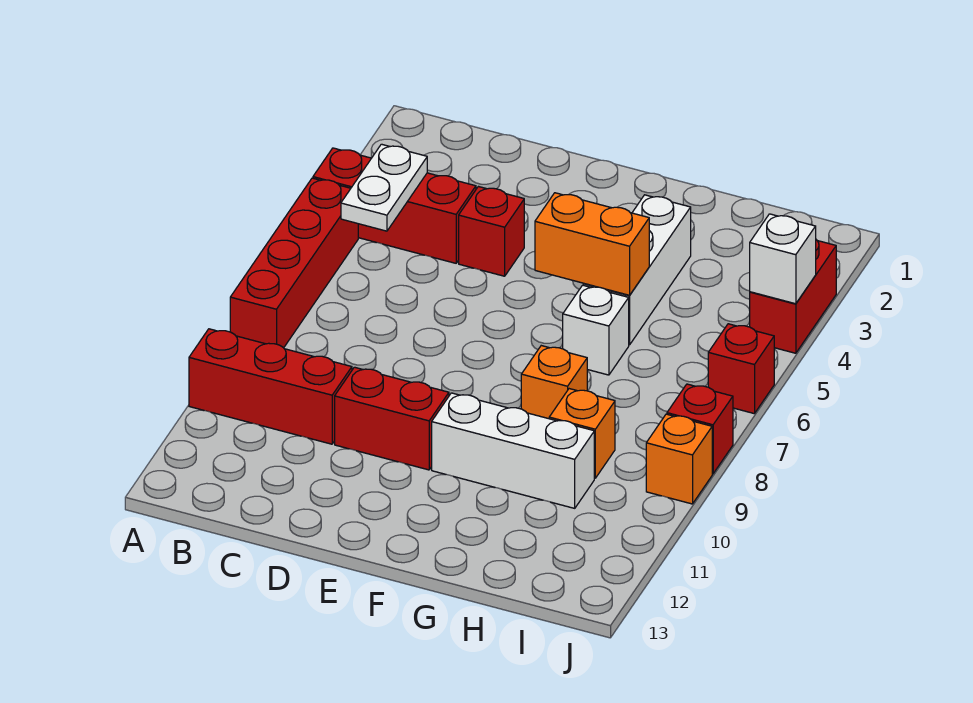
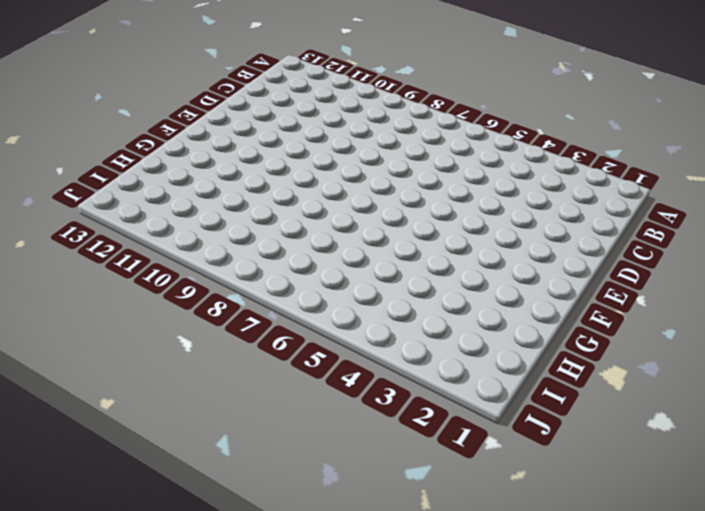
none -> red 1x3 brick [313,148,476,263]
none -> red 1x4 brick [230,178,358,348]
none -> red 1x3 brick [189,329,352,444]

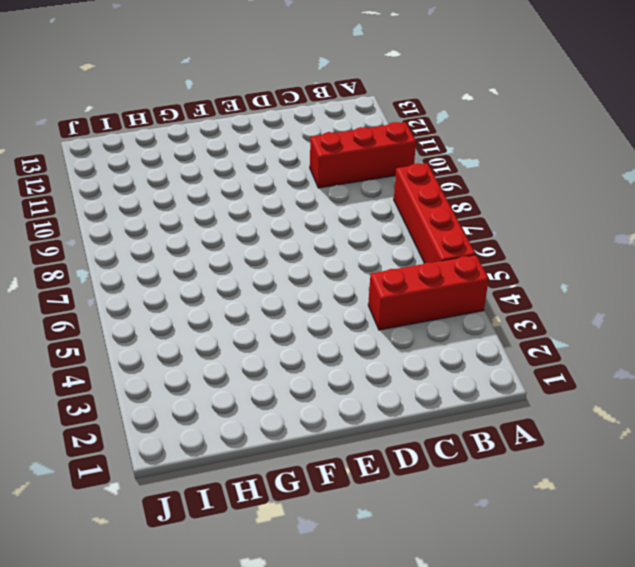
none -> red 1x1 brick [459,187,524,276]
none -> red 1x2 brick [335,367,449,470]
none -> white 1x3 brick [432,393,594,508]

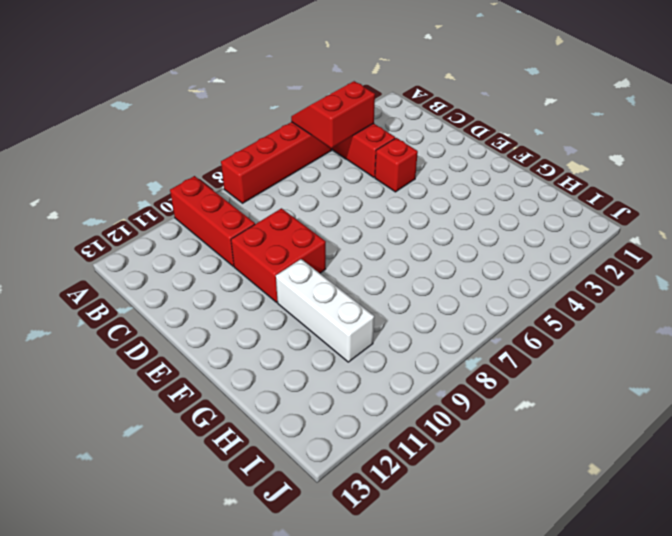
red 2x2 slope [291,81,375,148] -> white 1x2 plate [341,144,427,231]
red 2x2 brick [231,208,326,302] -> red 1x2 brick [335,367,449,470]
none -> white 1x3 brick [583,195,691,345]
none -> white 1x1 brick [563,285,629,375]
none -> orange 1x1 brick [521,346,587,419]

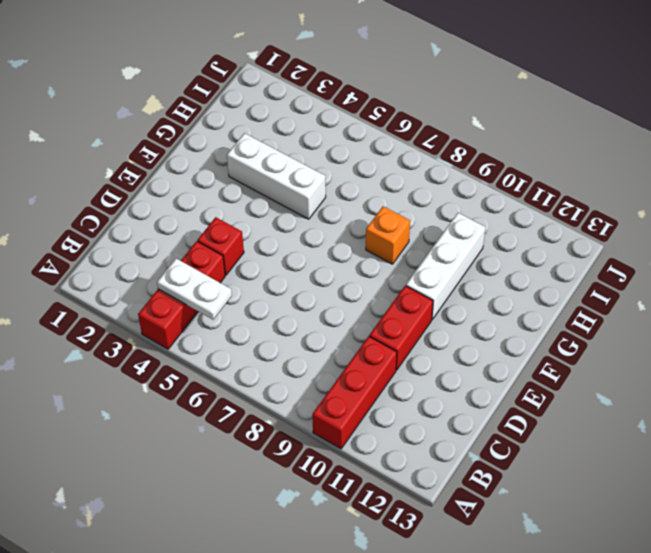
none -> red 1x4 brick [230,178,358,348]
none -> white 1x1 brick [563,285,629,375]
none -> orange 1x1 brick [549,389,615,478]

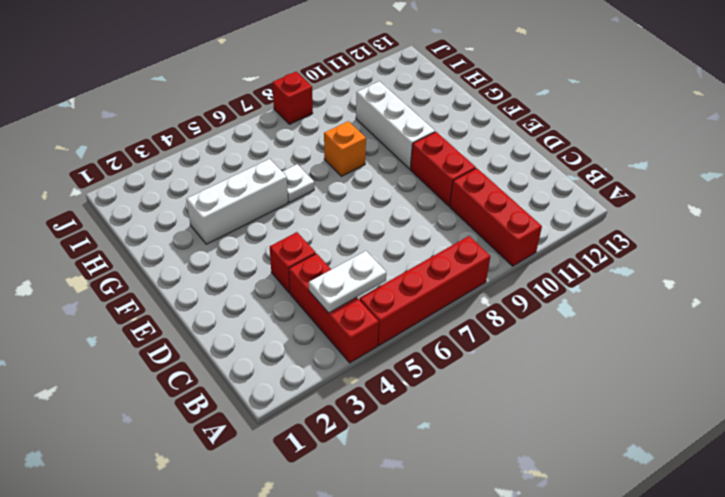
white 1x1 plate [282,164,314,203] -> white 1x1 brick [563,285,629,375]
none -> orange 1x1 brick [549,389,615,478]
none -> red 1x2 brick [750,240,836,353]
none -> red 1x1 brick [708,324,774,414]

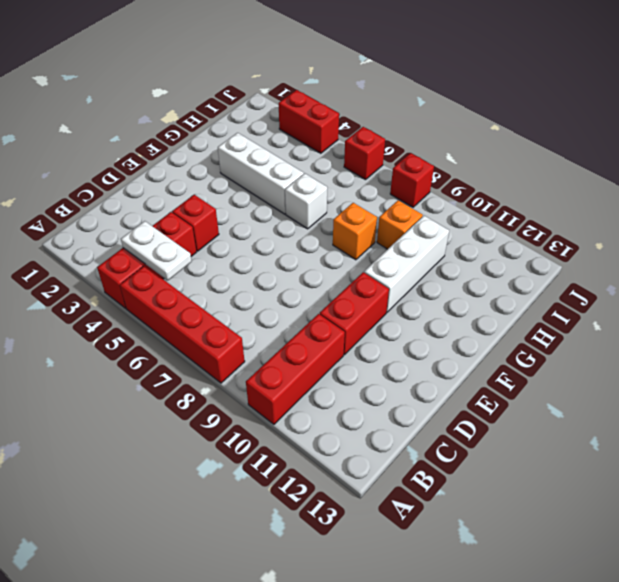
none -> orange 1x1 brick [646,414,712,504]
none -> orange 1x2 brick [535,193,649,295]
none -> white 1x1 brick [750,214,816,304]

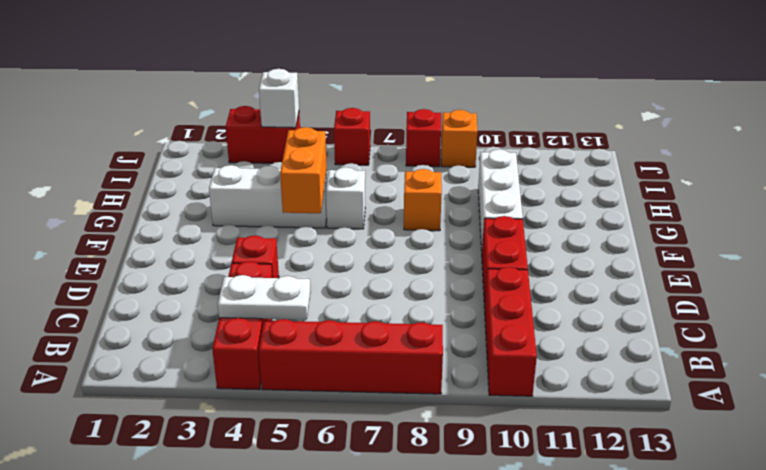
none -> orange 1x1 brick [549,389,615,478]

